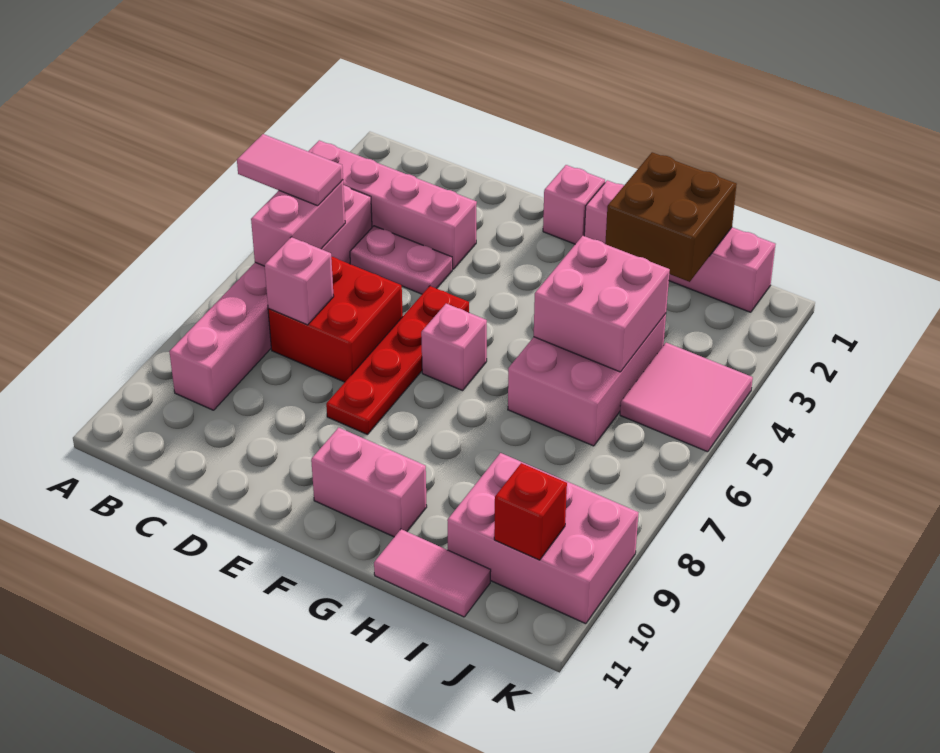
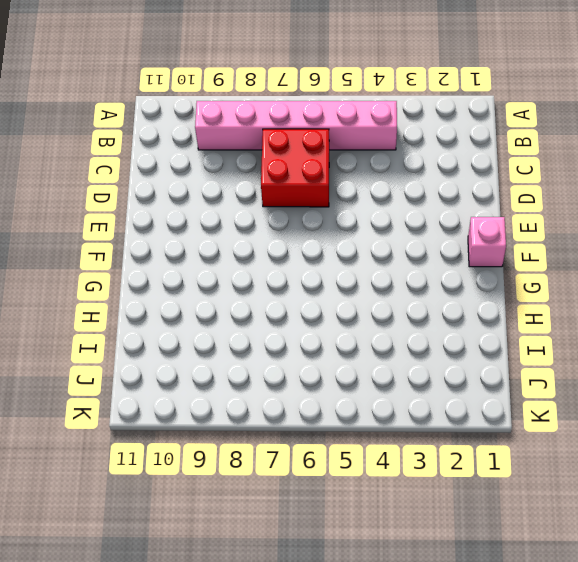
none -> pink 1x4 brick [308,140,477,269]
none -> pink 1x2 plate [350,226,452,294]
none -> red 1x4 plate [326,286,469,435]

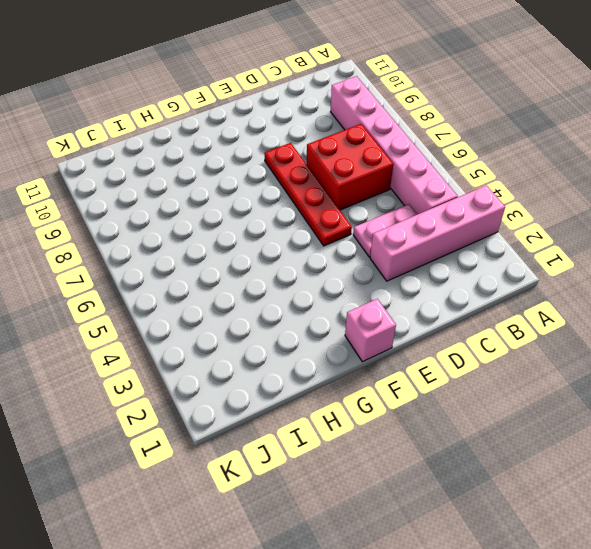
none -> pink 1x1 brick [421,304,487,391]
none -> pink 1x2 brick [311,428,427,537]
none -> pink 1x4 brick [584,180,776,312]

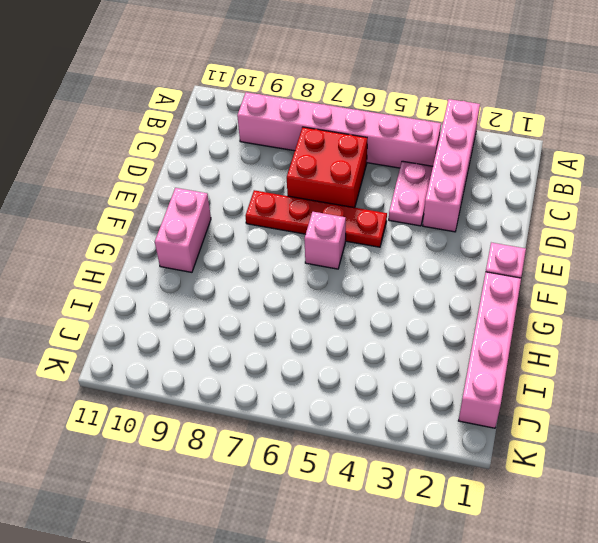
none -> pink 2x3 brick [508,314,666,446]
none -> pink 1x2 tile [374,529,491,617]
none -> pink 2x3 brick [447,453,639,624]

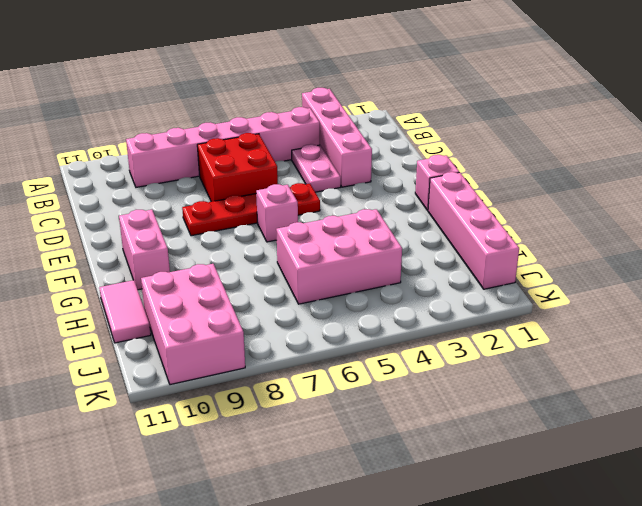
none -> pink 2x2 tile [620,343,753,452]
none -> pink 1x2 brick [251,180,345,266]
none -> pink 1x1 brick [265,237,334,325]

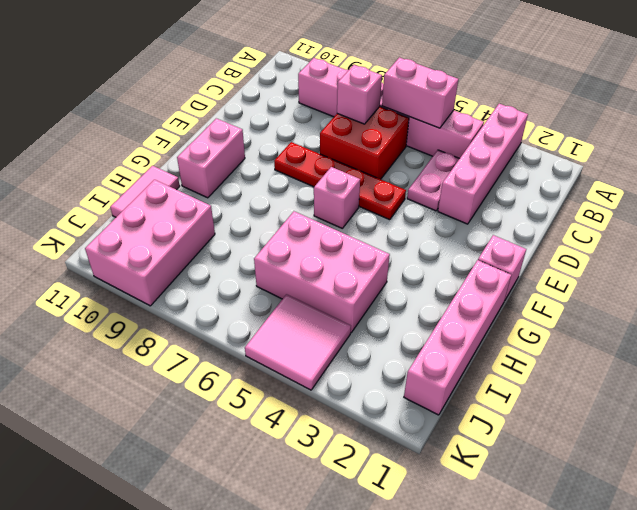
none -> brown 2x2 brick [605,152,737,282]
none -> pink 2x2 brick [534,236,670,372]
none -> red 1x1 brick [494,463,567,560]

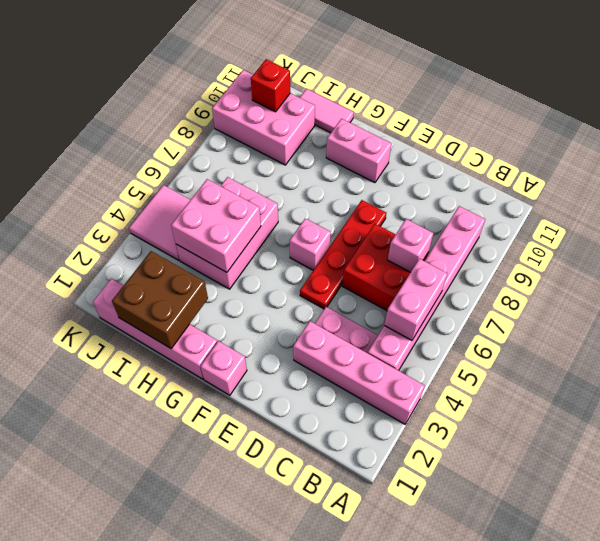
none -> pink 1x2 tile [237,134,343,206]

